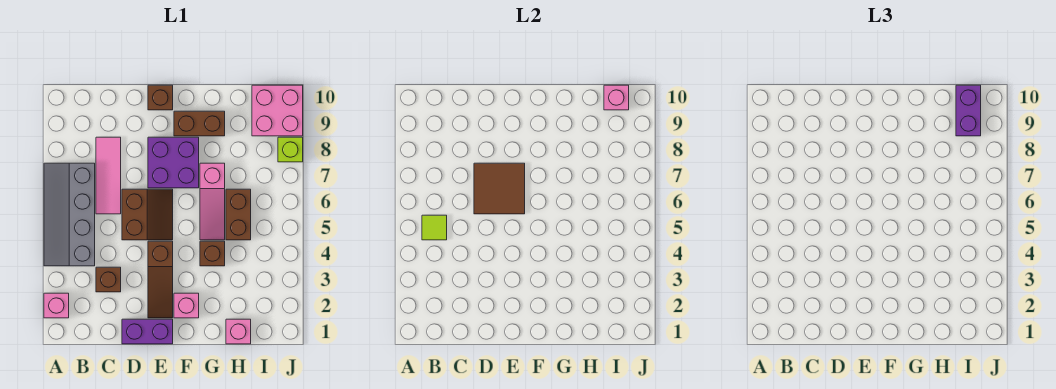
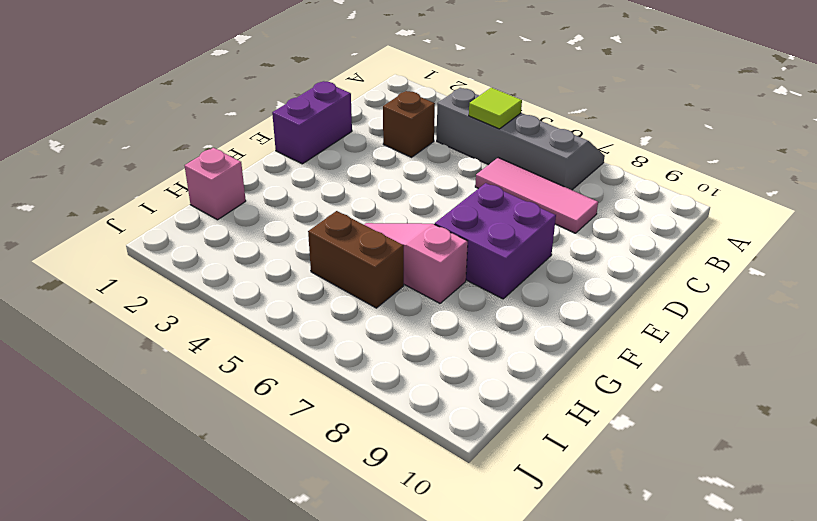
none -> pink 1x1 brick [44,293,69,318]
none -> brown 2x2 slope [122,189,173,240]
none -> brown 1x3 slope [148,241,173,318]

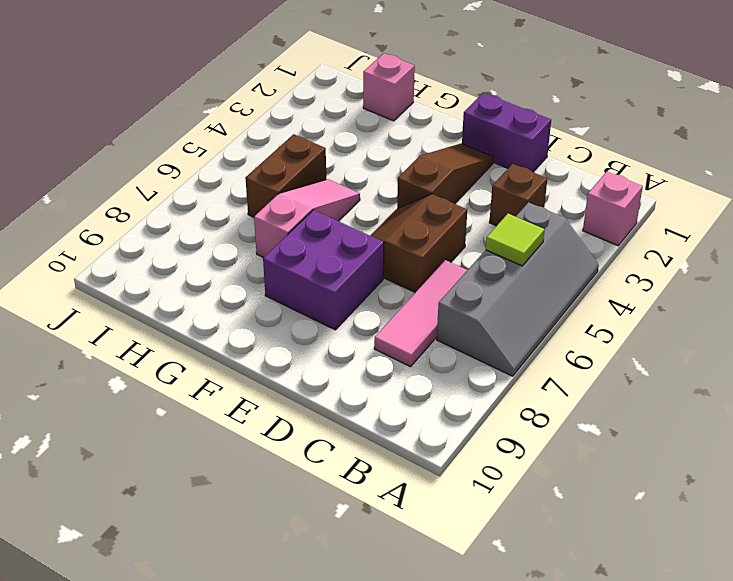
none -> brown 1x1 brick [148,85,173,110]
none -> pink 1x1 brick [174,293,199,318]
none -> brown 1x2 brick [174,111,225,136]

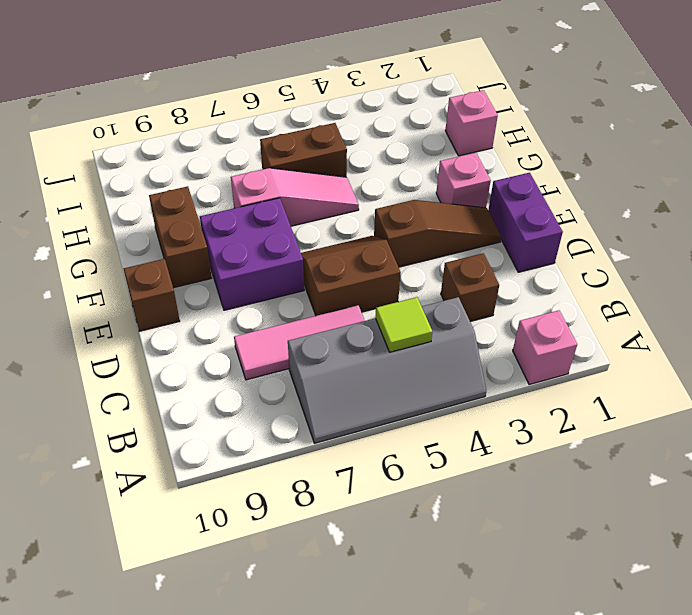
none -> brown 1x1 brick [200,241,225,266]
none -> pink 2x2 brick [252,85,303,136]
none -> lime 1x1 brick [278,137,303,162]

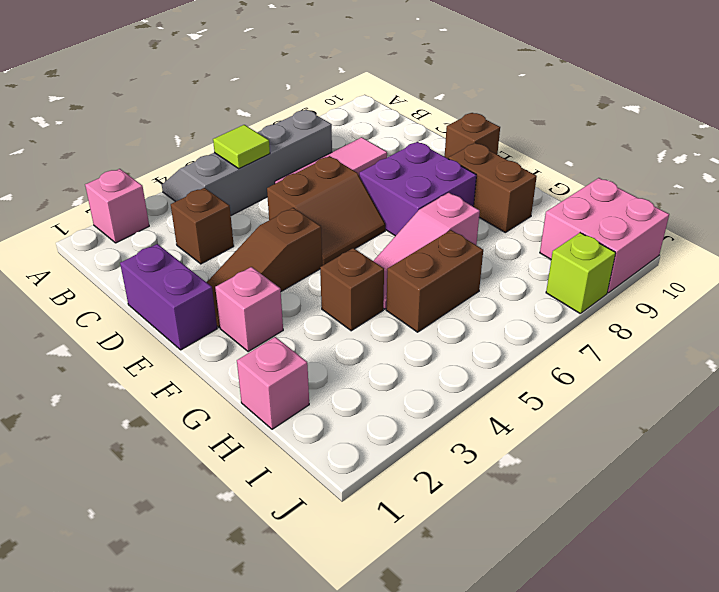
none -> brown 2x2 tile [474,163,525,214]
none -> pink 1x1 brick [604,85,629,110]
none -> purple 1x2 brick [956,85,981,136]

